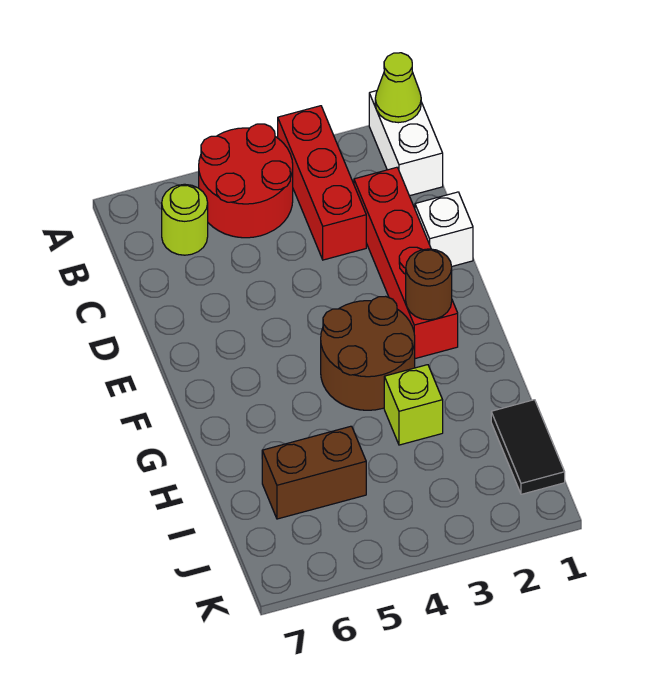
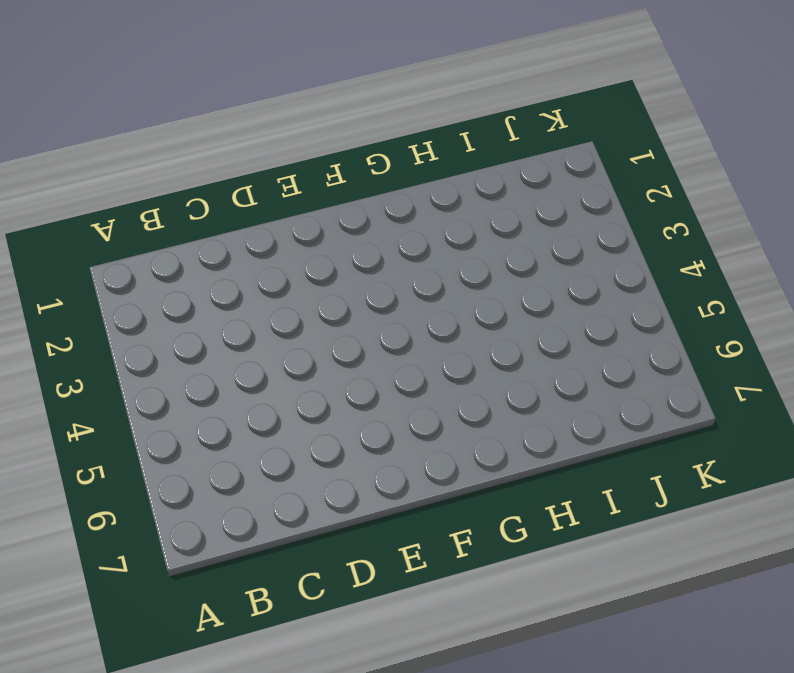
none -> white 1x2 brick [369,91,443,196]
none -> red 1x3 brick [278,106,366,260]
none -> red 2x2 round brick [199,124,293,238]

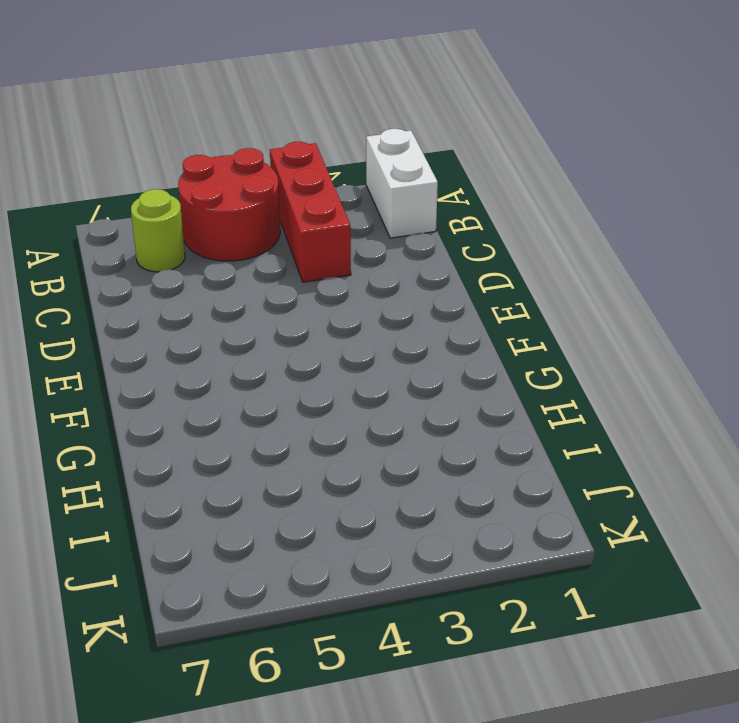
none -> red 1x4 brick [354,167,458,359]
none -> white 1x1 brick [415,192,473,266]
none -> brown 2x2 round brick [321,296,415,410]

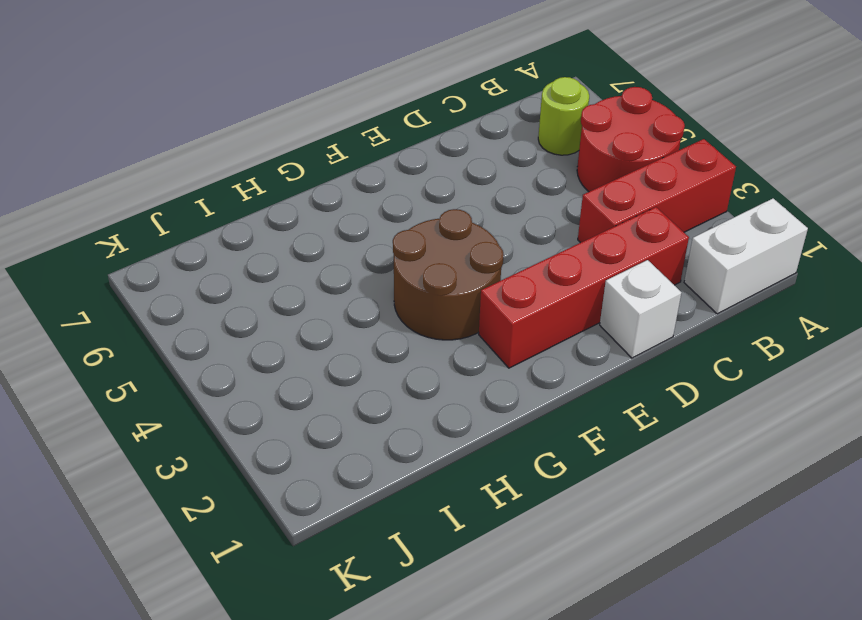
none -> lime 1x1 brick [384,365,443,445]
none -> black 1x2 tile [491,400,565,494]
none -> brown 1x2 brick [262,426,366,519]

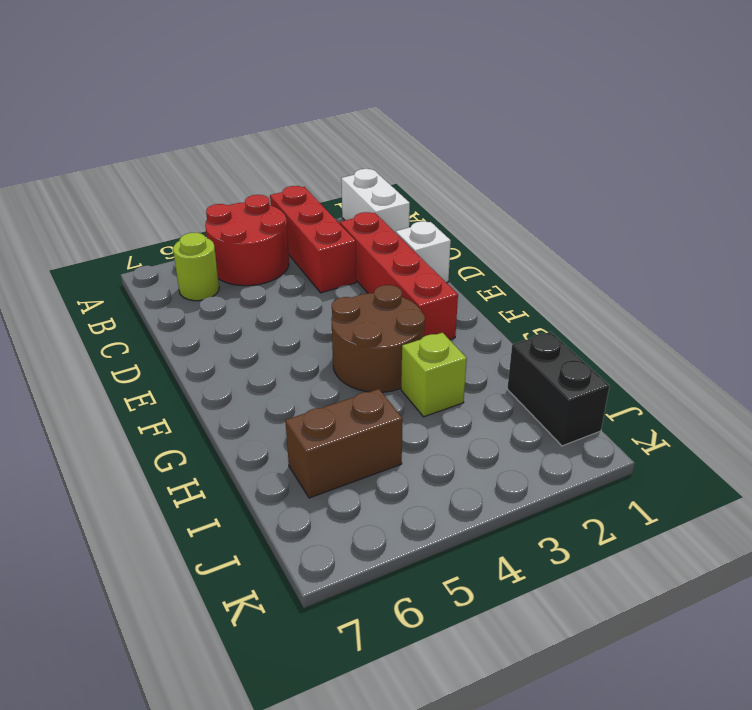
black 1x2 brick [507,332,609,446] -> black 1x2 tile [491,400,565,494]
none -> lime 1x1 cone [375,53,421,123]
none -> brown 1x1 round brick [406,249,452,320]

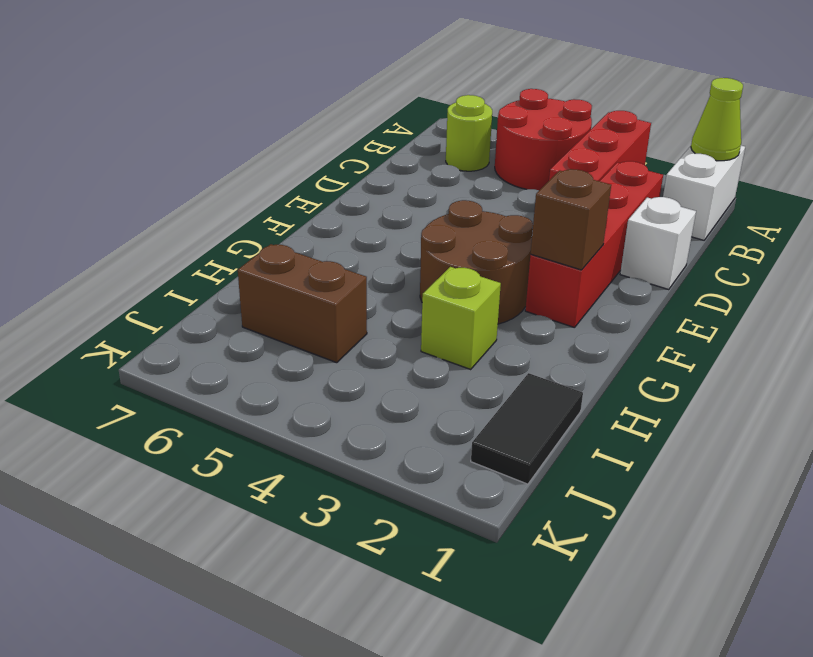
brown 1x1 brick [531,169,611,270] -> brown 1x1 round brick [406,249,452,320]

